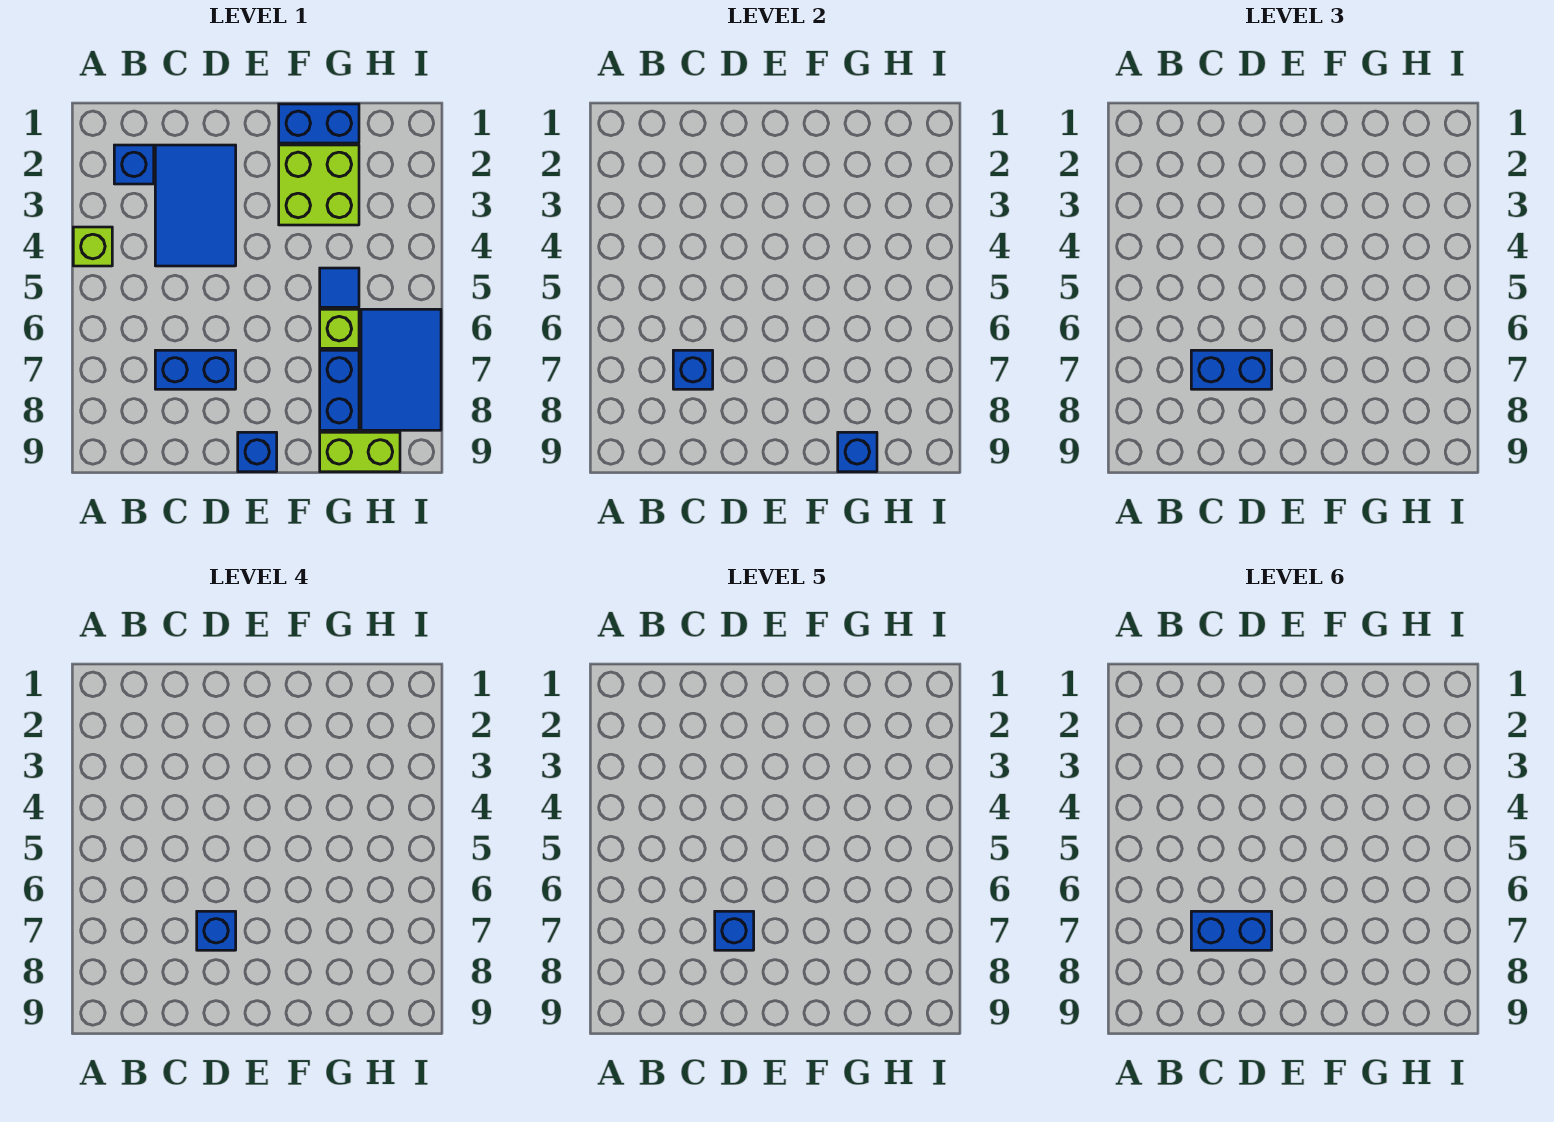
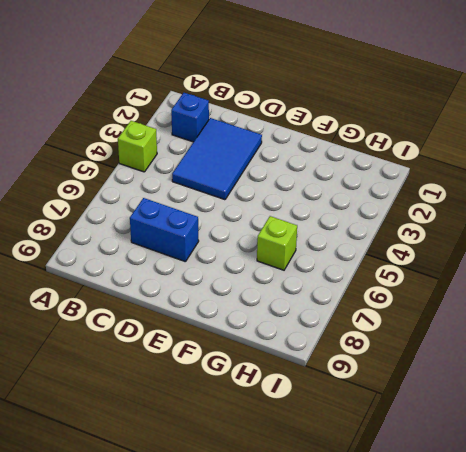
none -> blue 1x1 brick [238,432,277,472]
none -> blue 1x2 brick [279,104,359,143]
none -> lime 2x2 brick [279,145,359,225]

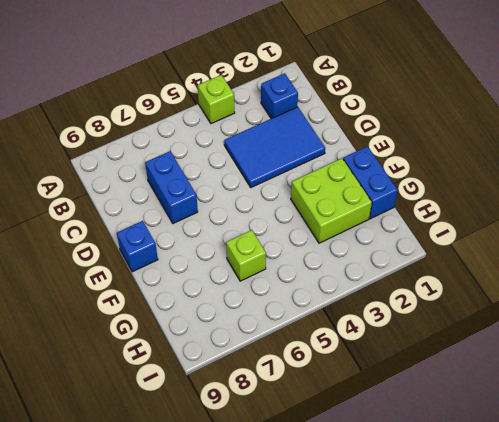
none -> blue 1x1 tile [320,268,359,307]
none -> blue 1x2 brick [320,350,359,430]
none -> lime 1x2 brick [320,432,400,472]

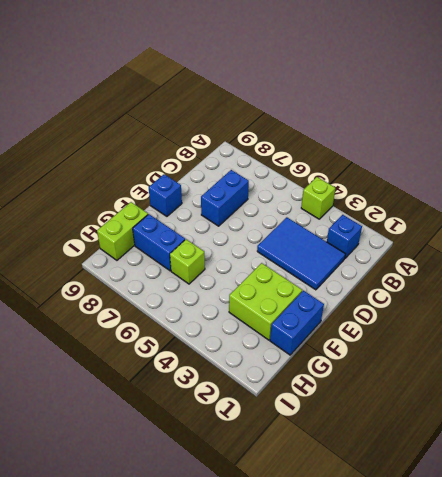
none -> blue 1x1 tile [320,268,359,307]
none -> blue 2x3 tile [361,309,441,430]
none -> blue 1x1 brick [673,350,713,389]

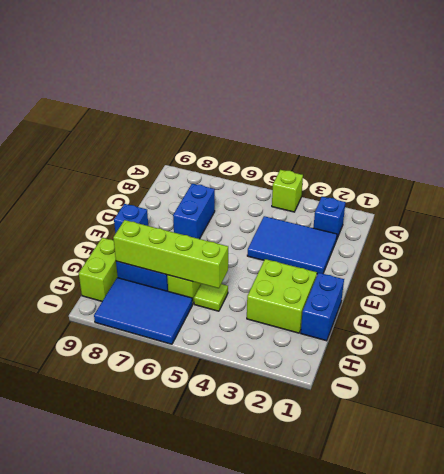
lime 1x1 tile [194,284,228,311] -> blue 1x1 tile [320,268,359,307]
lime 1x4 brick [113,220,228,288] -> none
none -> blue 1x1 brick [673,350,713,389]
none -> blue 1x1 brick [838,432,877,472]
none -> blue 1x2 brick [1191,350,1272,389]

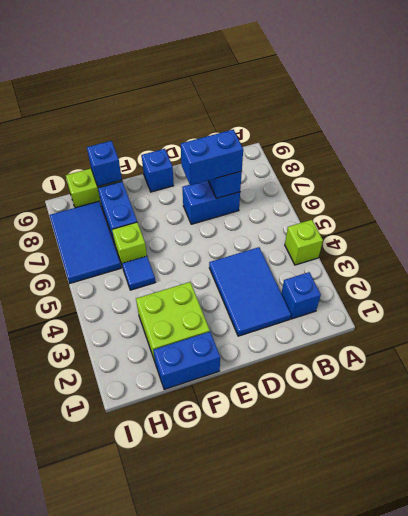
none -> blue 1x1 brick [197,911,236,950]
none -> blue 1x1 brick [715,911,754,950]
none -> blue 1x2 brick [1191,911,1272,950]

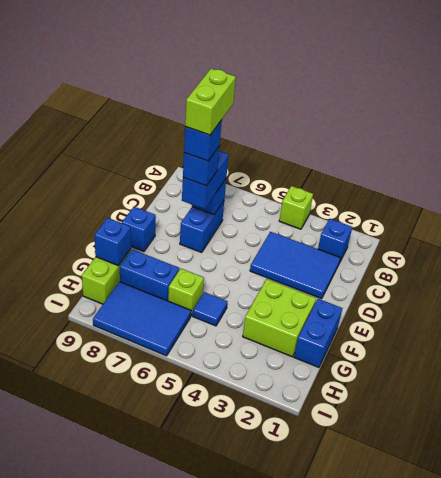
lime 1x2 brick [185,68,236,135] -> blue 1x2 brick [1191,911,1272,950]

